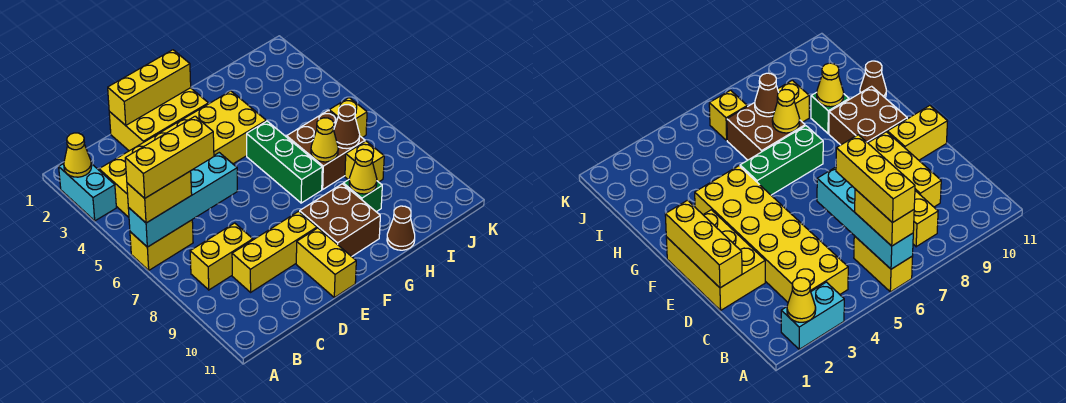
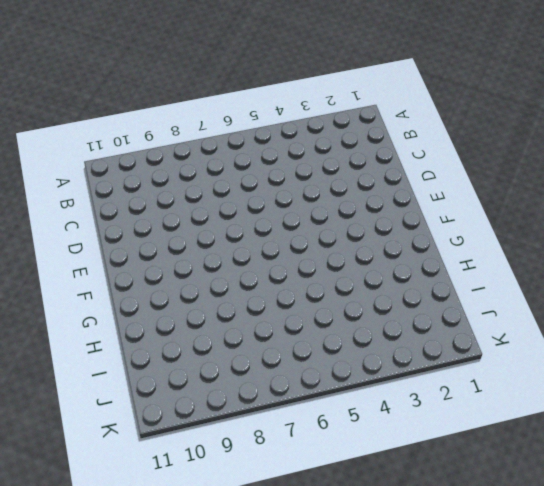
none -> cyan 1x2 brick [59,164,116,221]
none -> yellow 1x2 brick [130,220,193,270]
none -> yellow 2x6 brick [99,91,266,217]

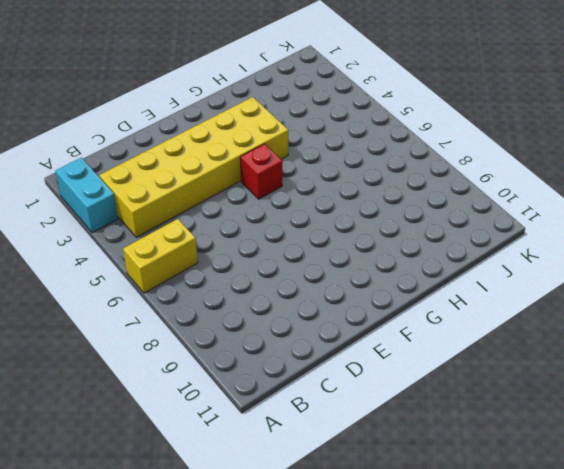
red 1x1 brick [240,144,282,199] -> none
none -> yellow 1x2 brick [190,223,253,290]
none -> yellow 1x3 brick [232,212,317,292]
none -> yellow 2x3 brick [109,88,208,151]

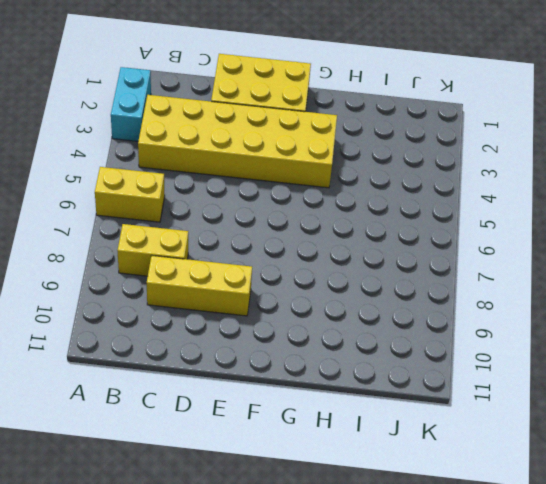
none -> yellow 1x2 brick [296,228,356,297]
none -> brown 2x2 brick [300,184,380,257]
none -> green 1x3 brick [247,121,322,203]

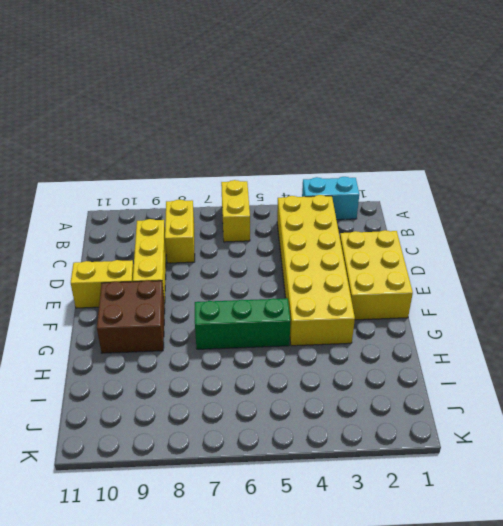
none -> brown 2x2 brick [287,110,365,189]
none -> green 1x1 brick [343,180,382,212]
none -> brown 1x1 cone [387,206,415,250]

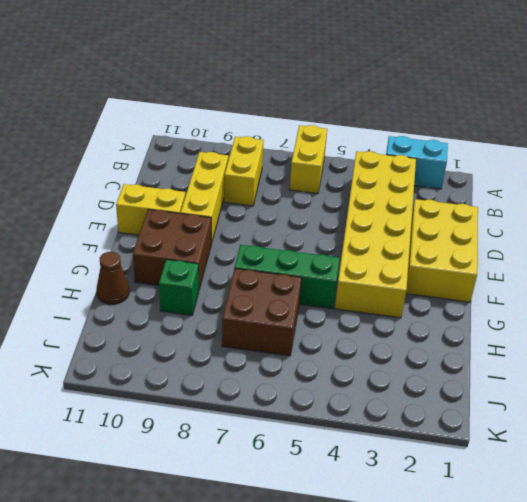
none -> yellow 1x1 brick [345,141,384,182]
none -> yellow 1x1 brick [329,98,367,138]
none -> yellow 1x1 cone [64,133,92,177]

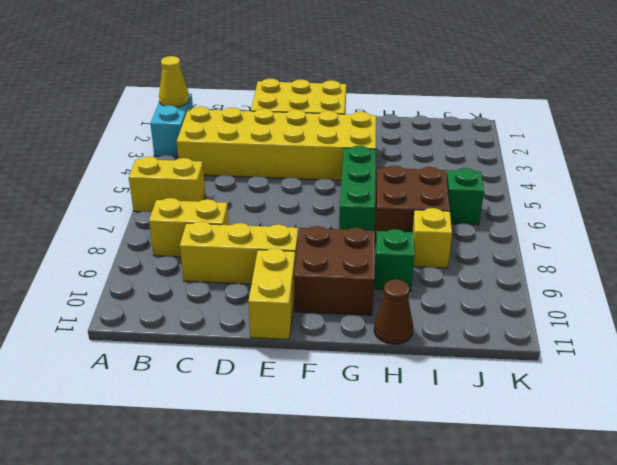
green 1x1 brick [447,168,484,225] -> yellow 1x1 brick [329,98,367,138]
none -> cyan 1x4 brick [128,153,237,247]
none -> yellow 1x3 brick [108,50,191,125]
none -> yellow 1x1 cone [311,118,338,162]

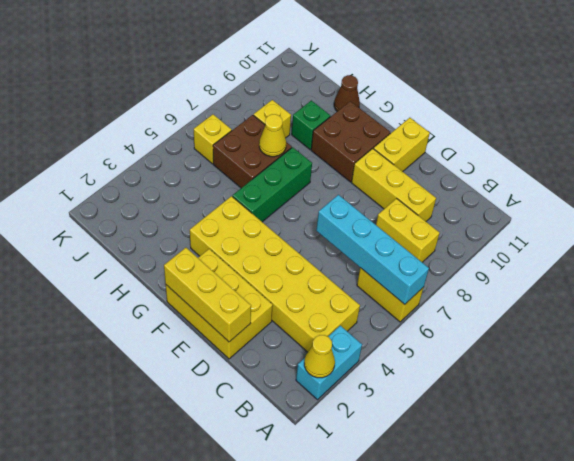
none -> yellow 1x1 cone [349,149,377,194]
none -> brown 1x1 cone [334,105,360,149]
none -> yellow 1x2 brick [127,171,192,223]

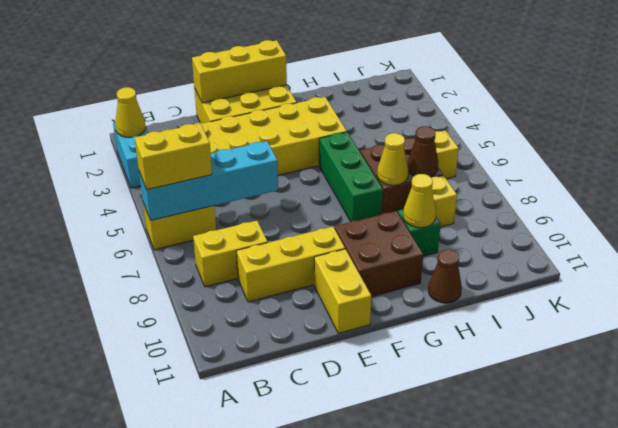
none -> yellow 1x3 brick [125,116,214,198]

